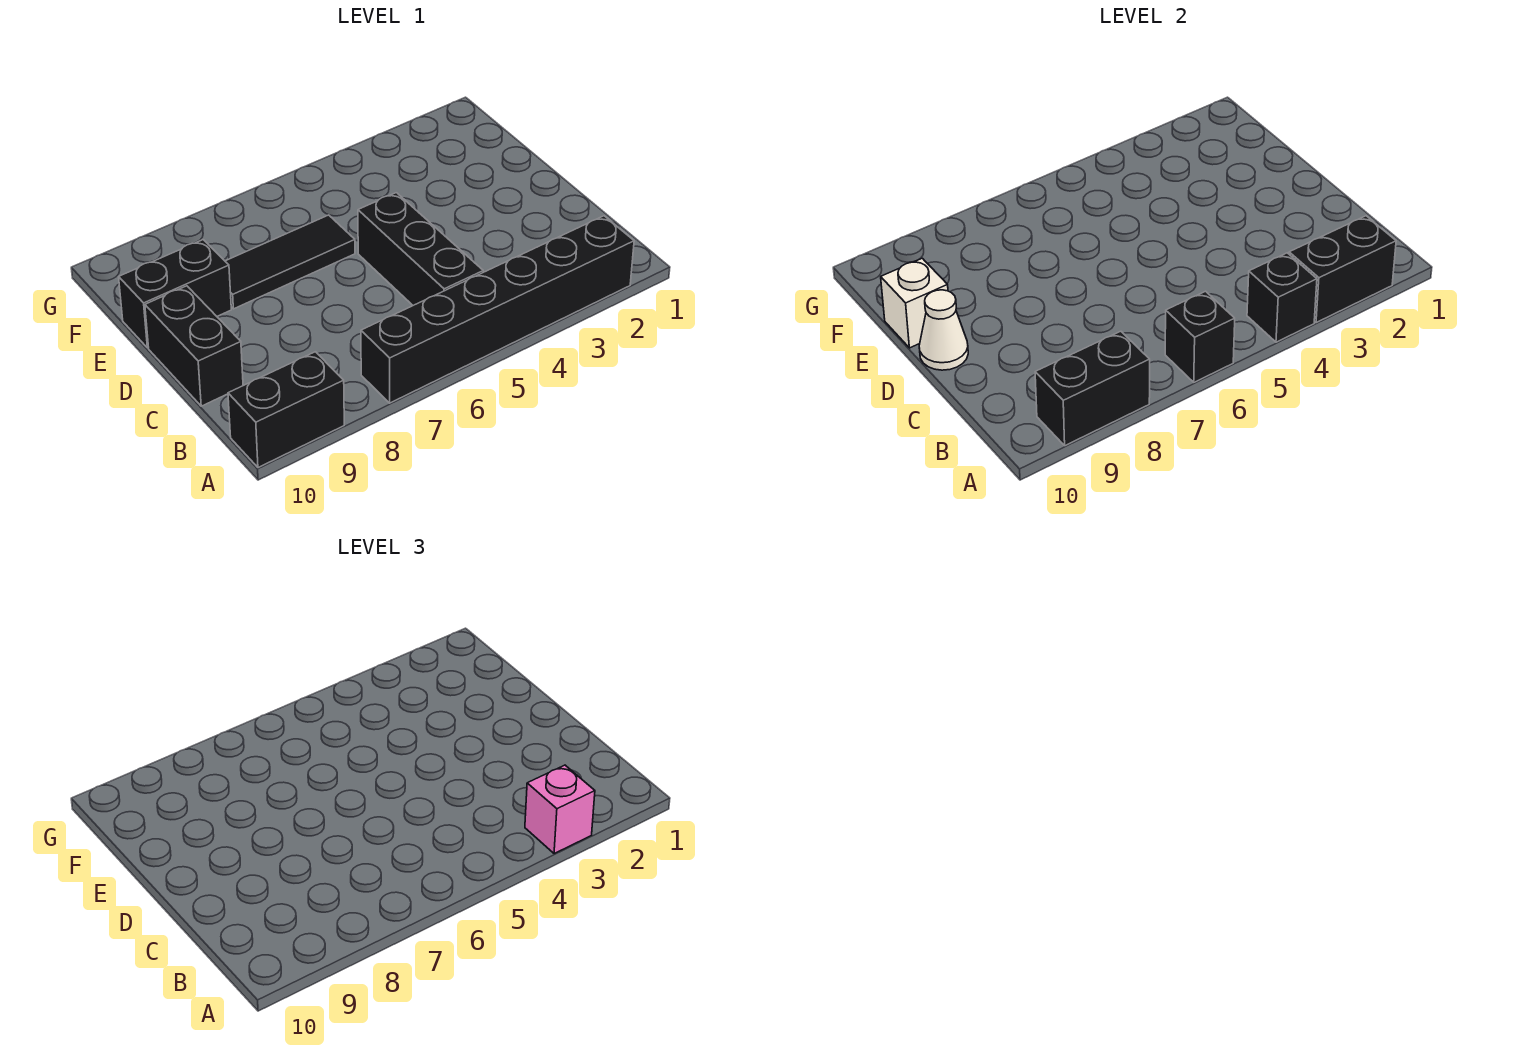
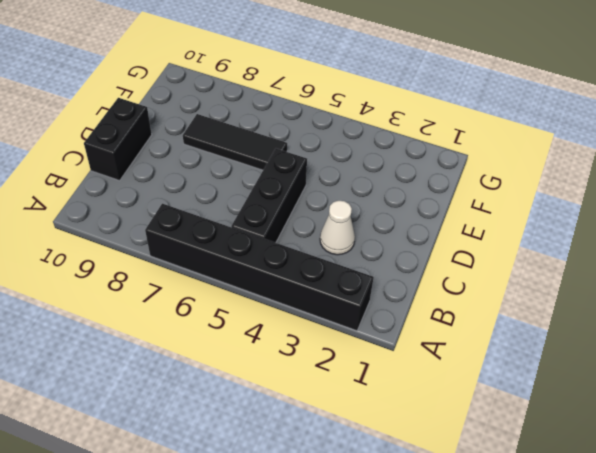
white 1x1 cone [320,201,355,255] -> white 1x1 cone moved to [919,290,968,370]
none -> black 1x2 brick [228,352,344,468]
none -> black 1x2 brick [119,240,231,348]
none -> black 1x2 brick [1289,216,1396,323]

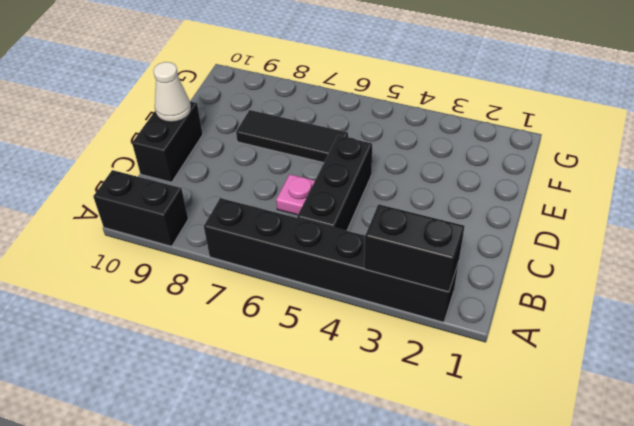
pink 1x1 plate [276,174,315,215] -> none
none -> black 1x2 brick [119,240,231,348]
none -> black 1x1 brick [1247,253,1317,342]
none -> black 1x1 brick [1165,291,1235,382]

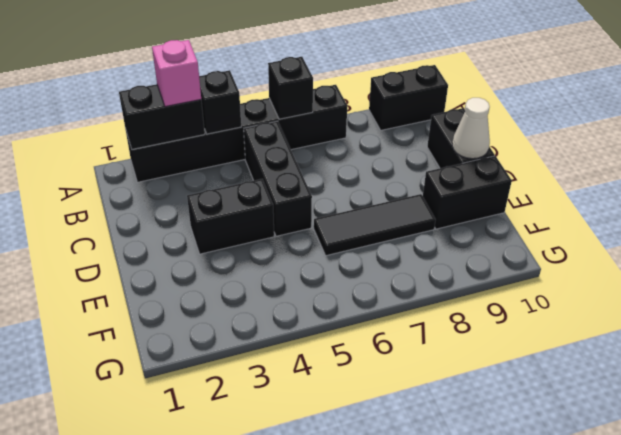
black 1x2 brick [187,179,274,254] -> black 1x2 brick moved to [1035,331,1150,446]
none -> white 1x1 brick [881,258,948,348]

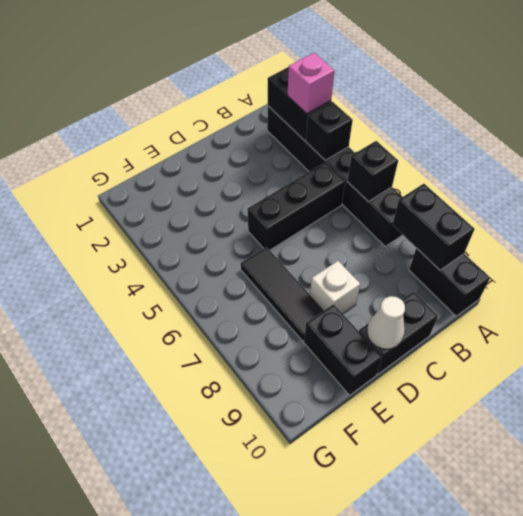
white 1x1 brick [310,261,360,314] -> white 1x1 brick moved to [881,258,948,348]

